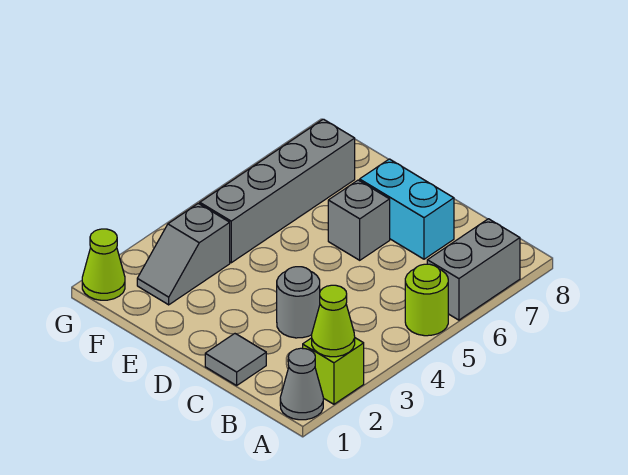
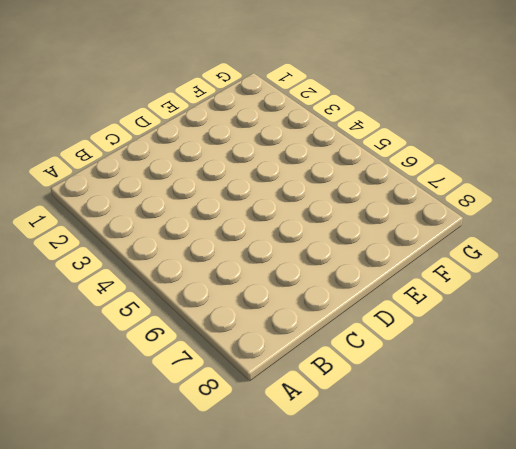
none -> grey 1x1 cone [280,348,323,420]
none -> lime 1x1 brick [303,338,364,404]
none -> lime 1x1 round brick [405,264,448,336]

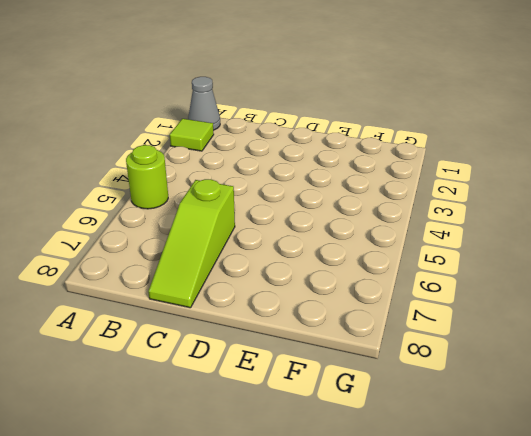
lime 1x1 tile [170,119,214,151] -> lime 1x1 brick [303,338,364,404]
lime 1x3 slope [148,179,235,308] -> cyan 1x2 brick [360,159,454,259]
none -> grey 1x2 brick [427,219,520,320]
none -> grey 1x1 tile [205,334,266,385]
none -> grey 1x1 round brick [277,267,320,338]

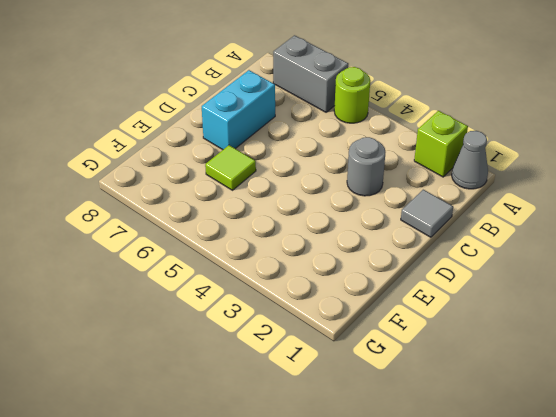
lime 1x1 tile [205,145,256,190] -> none
none -> grey 1x1 brick [328,180,390,260]
none -> grey 1x2 slope [137,203,230,305]
none -> grey 1x4 brick [200,119,355,263]

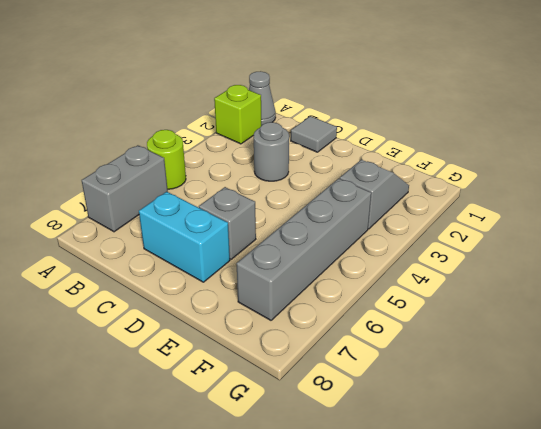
none -> lime 1x1 cone [82,229,125,300]
none -> lime 1x1 cone [312,285,355,357]

